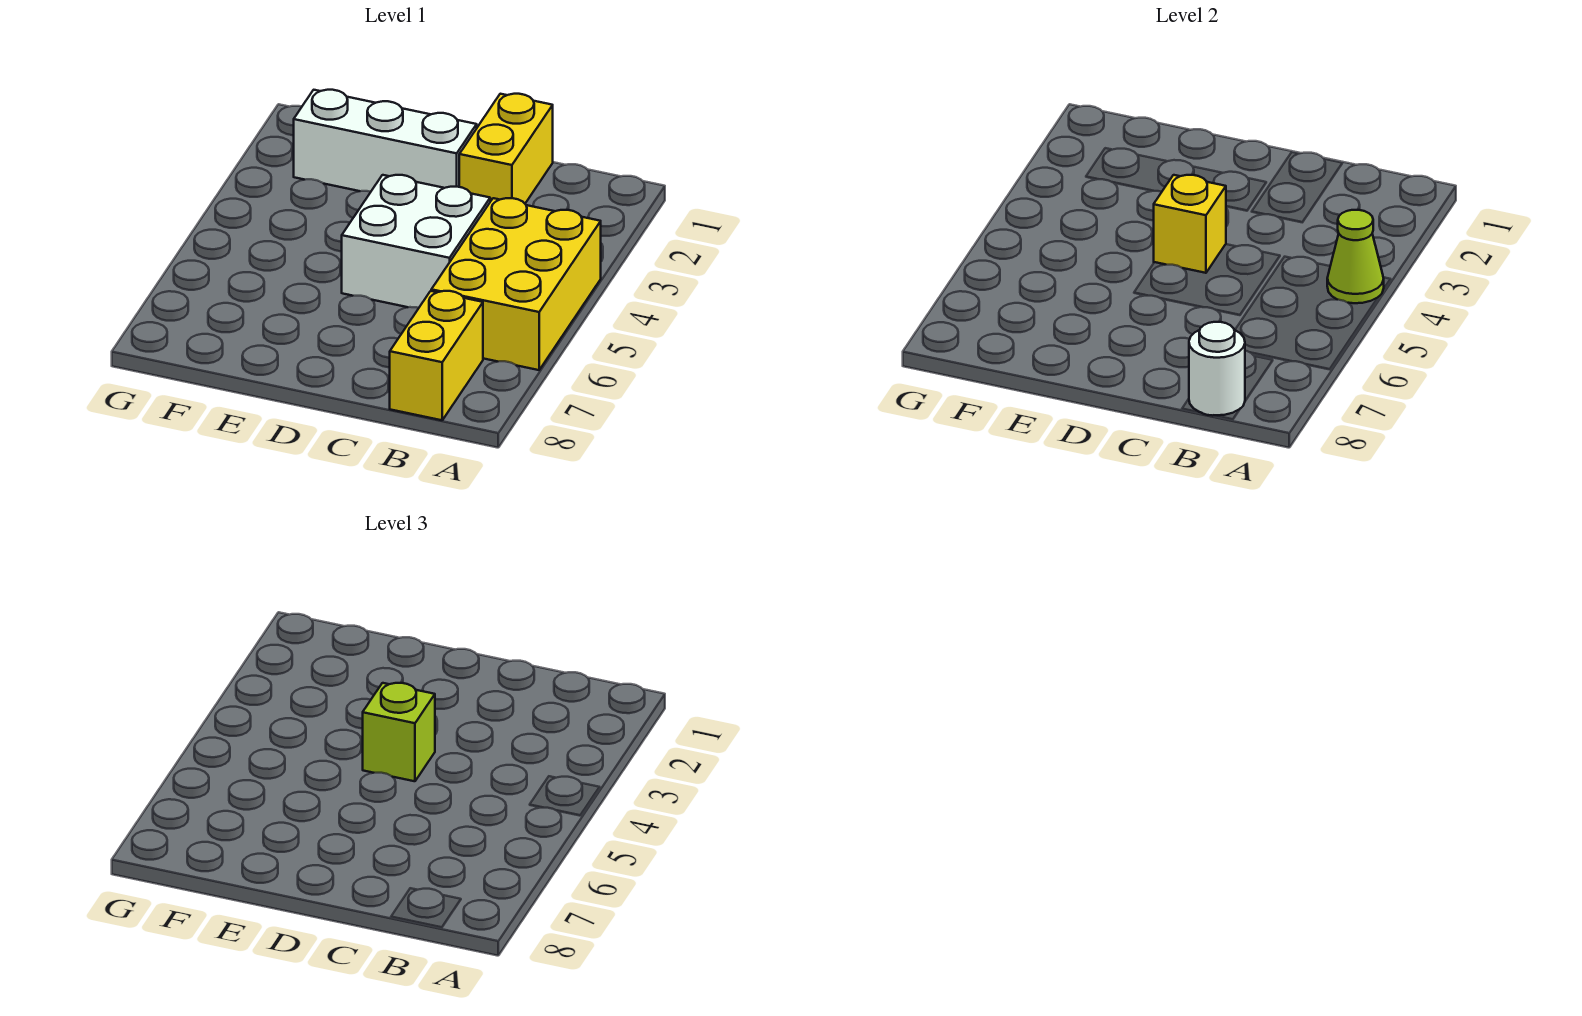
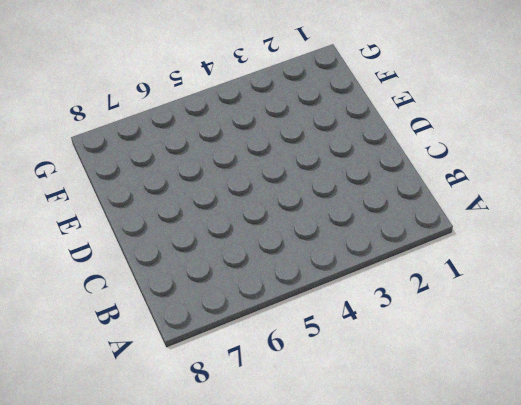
none -> yellow 2x3 brick [431,198,601,370]
none -> yellow 1x2 brick [390,291,483,420]

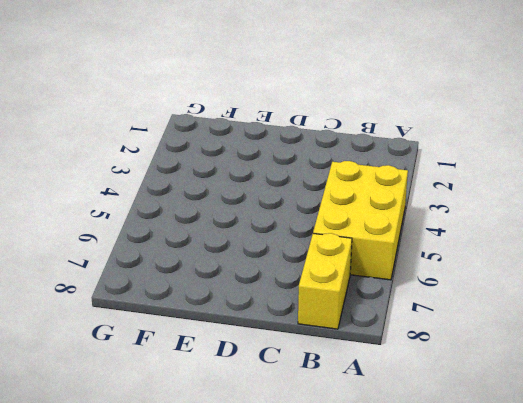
none -> yellow 1x2 brick [459,94,553,203]
none -> white 2x2 brick [342,175,490,308]

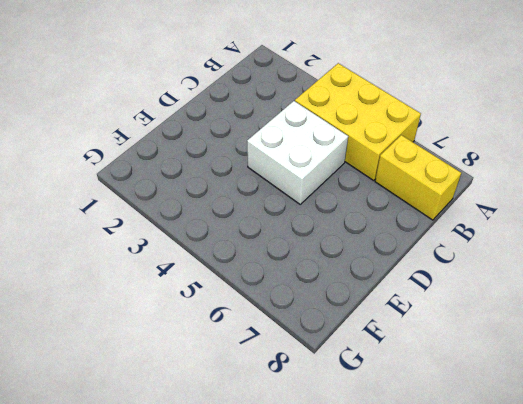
none -> yellow 1x2 brick [459,94,553,203]
none -> white 1x3 brick [294,90,477,192]

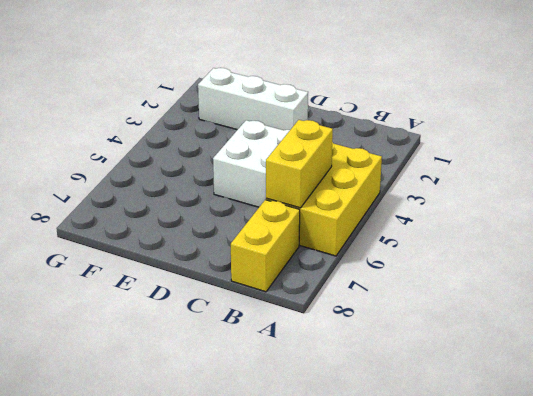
yellow 1x2 brick [266,120,333,208] -> yellow 1x2 brick moved to [459,94,553,203]
none -> lime 1x1 cone [1327,210,1384,303]
none -> white 1x1 round brick [1189,322,1245,416]

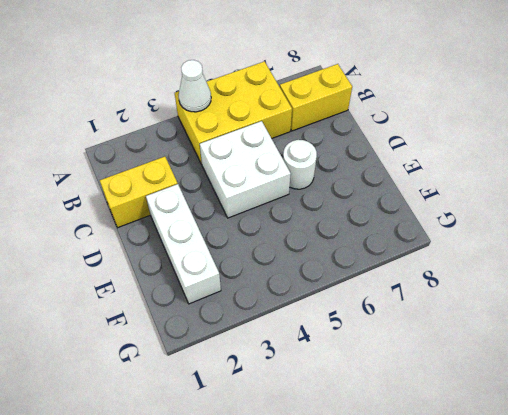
white 1x1 cone [179,60,211,112] -> lime 1x1 cone [1327,210,1384,303]
white 1x1 round brick [283,140,317,189] -> white 1x1 round brick moved to [1189,322,1245,416]
none -> yellow 1x1 brick [1154,175,1226,273]
none -> lime 1x1 brick [363,683,435,781]

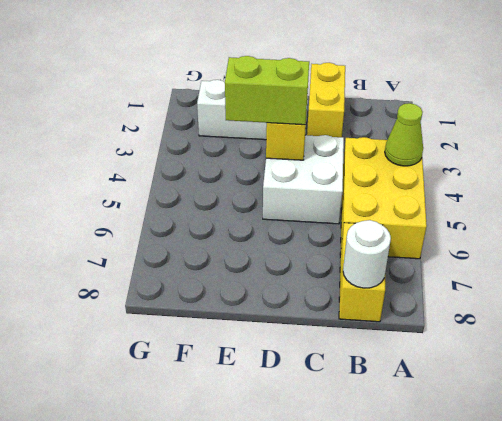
lime 1x2 brick [225,56,309,125] -> lime 1x1 brick [363,683,435,781]

